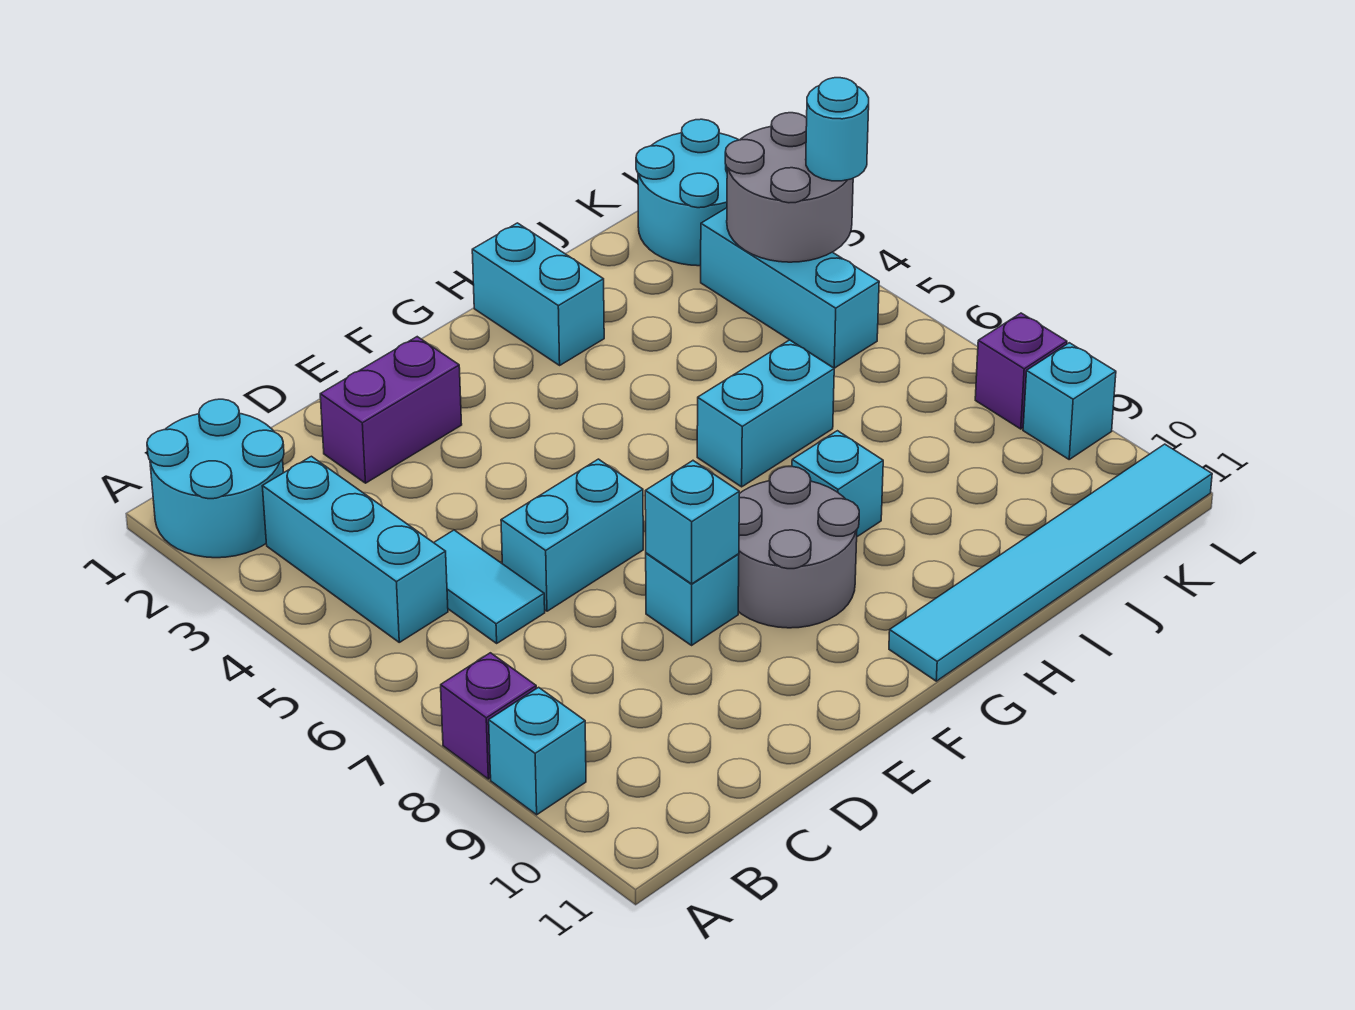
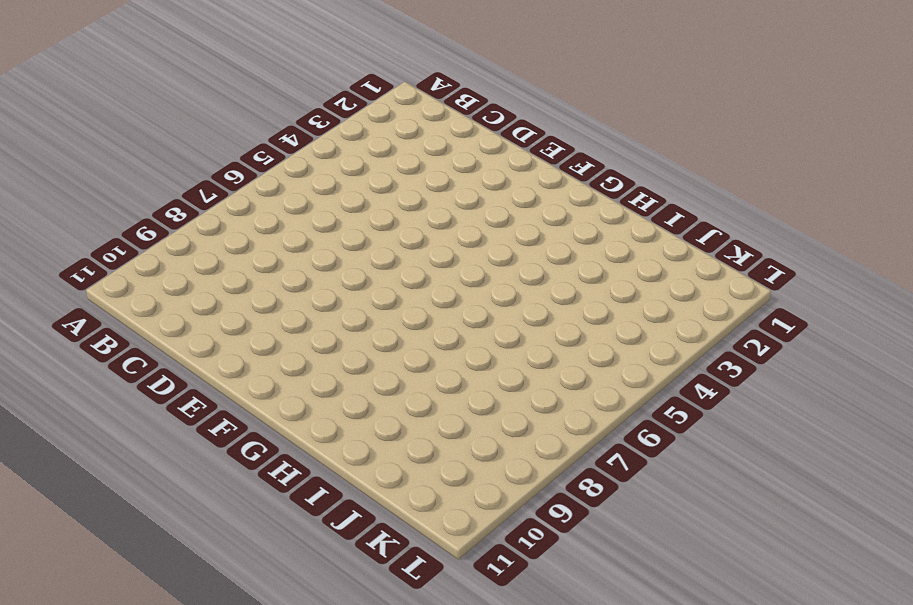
none -> cyan 2x2 round brick [147,399,284,558]
none -> purple 1x1 brick [441,653,536,779]
none -> cyan 1x1 brick [489,687,586,815]

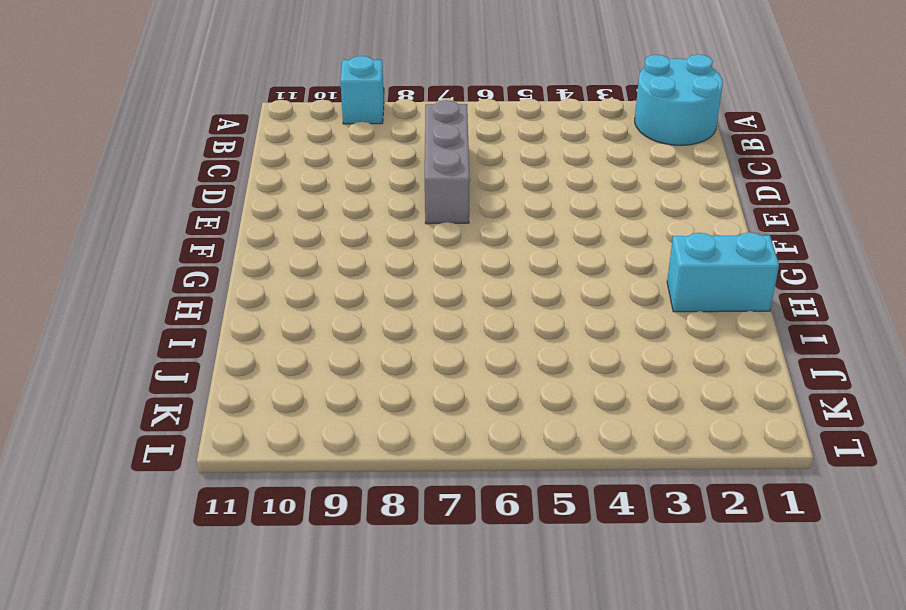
grey 1x3 brick [425,100,470,224] -> none
none -> purple 1x1 brick [441,653,536,779]
none -> cyan 1x3 brick [262,456,448,642]
none -> cyan 1x2 tile [434,530,545,643]

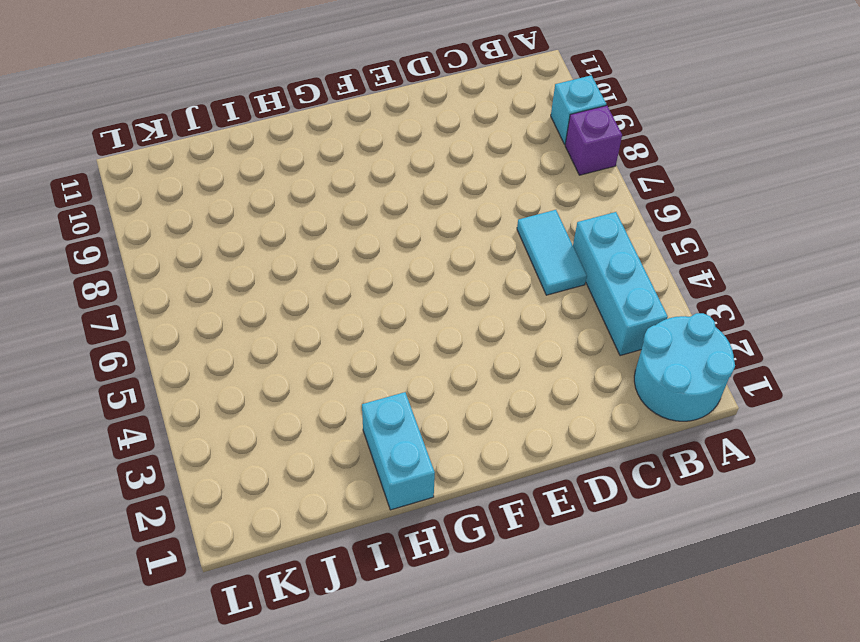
none -> purple 1x2 brick [320,337,462,483]
none -> cyan 1x2 brick [501,459,643,611]
none -> cyan 1x1 brick [646,553,739,645]

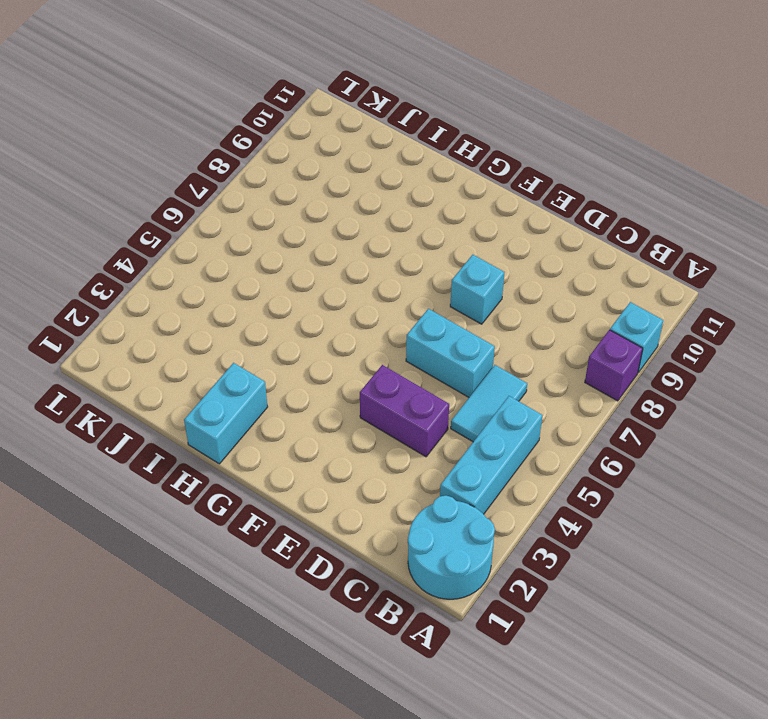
purple 1x2 brick [360,365,449,457] -> purple 1x2 brick moved to [320,337,462,483]
none -> grey 2x2 round brick [738,467,859,628]
none -> cyan 1x6 tile [889,444,1212,681]
none -> cyan 1x2 brick [697,340,834,487]

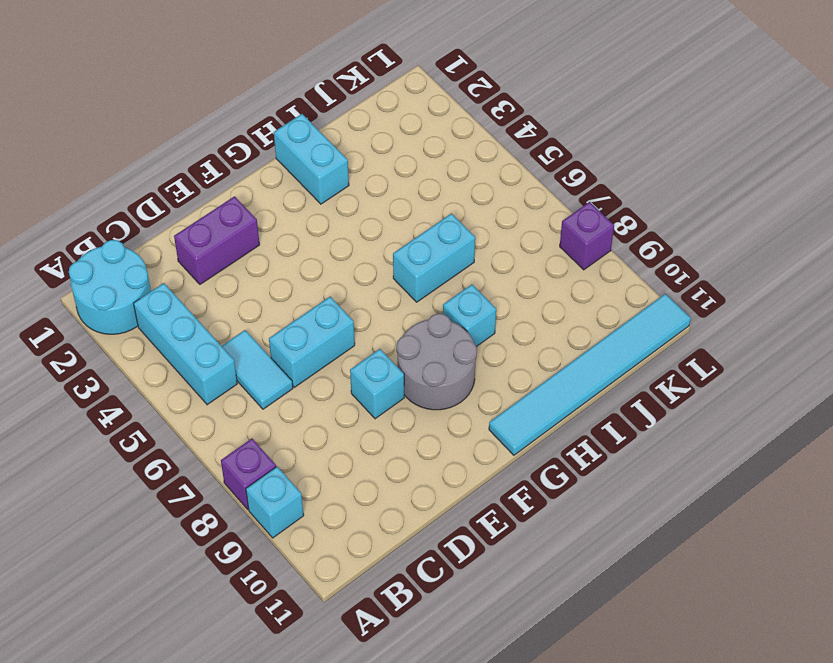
none -> cyan 2x2 round brick [636,119,738,266]
none -> cyan 1x3 brick [701,208,879,368]
none -> cyan 1x1 brick [1023,343,1116,459]

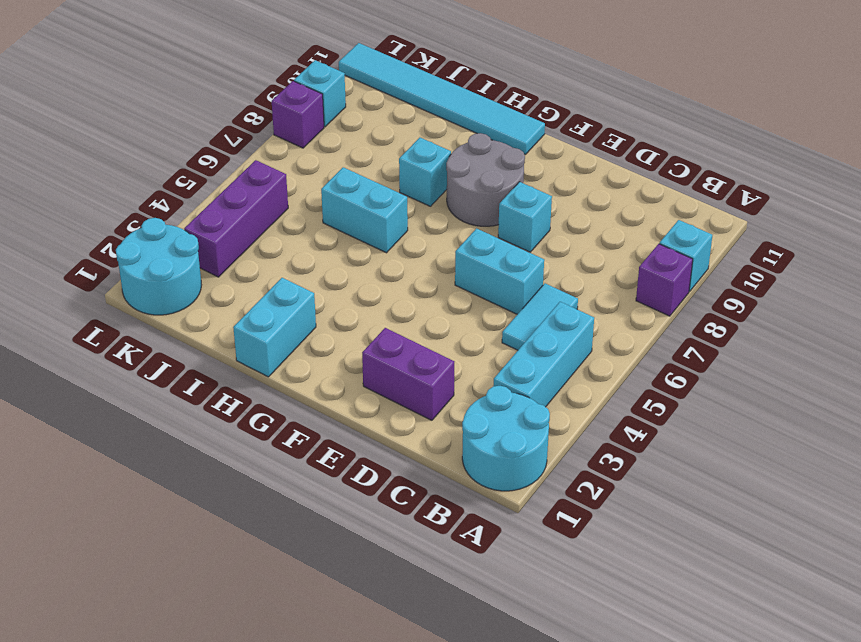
purple 1x3 brick [184,160,288,277] -> cyan 1x3 brick [701,208,879,368]
none -> cyan 1x1 brick [645,461,739,584]
none -> grey 2x2 round brick [725,113,853,262]
none -> cyan 1x1 round brick [806,78,869,181]

